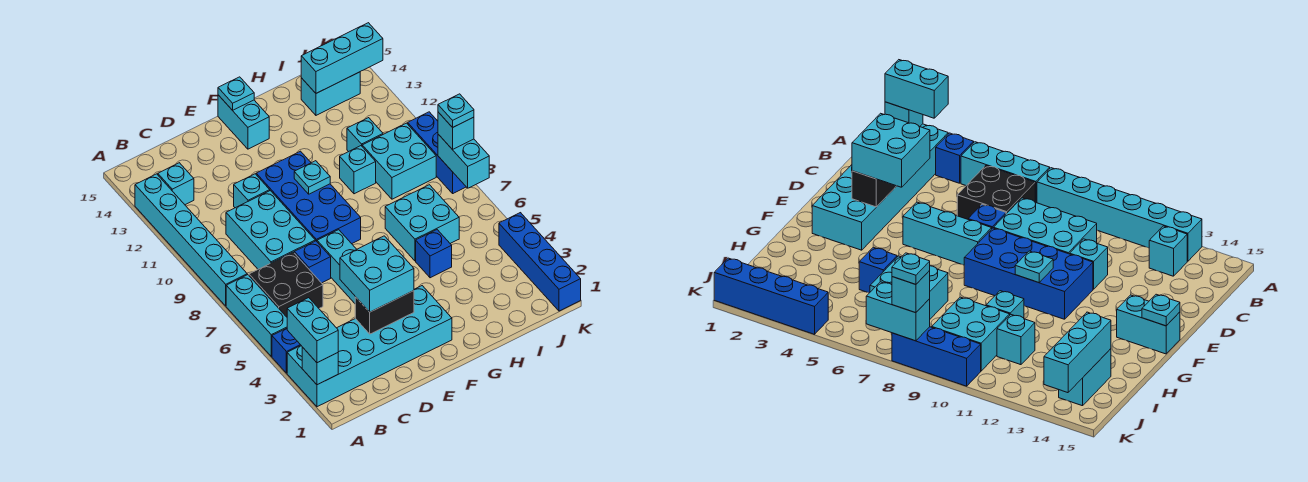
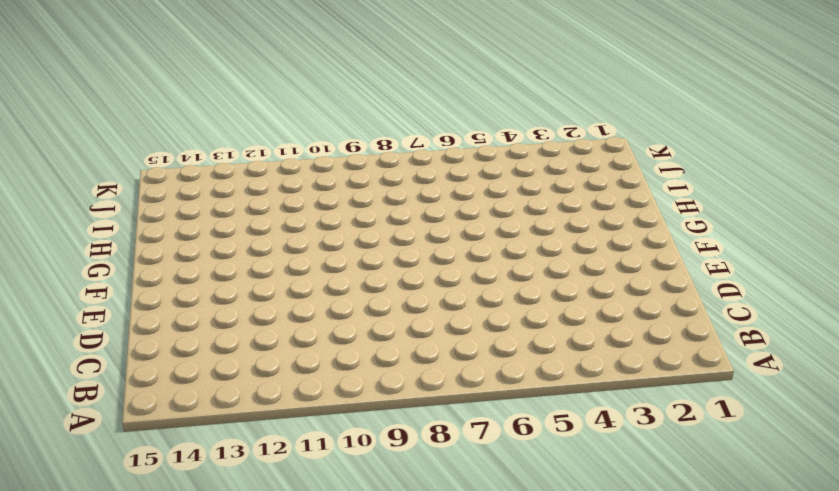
none -> cyan 2x6 brick [287,286,452,407]
none -> blue 1x1 brick [272,328,301,373]
none -> cyan 1x3 brick [226,275,287,356]
none -> cyan 1x6 brick [135,174,247,306]

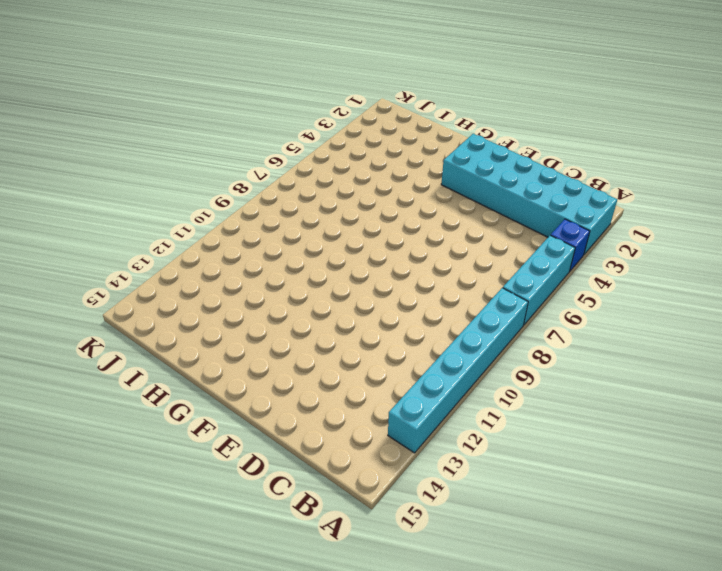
none -> black 2x2 brick [249,252,323,317]
none -> cyan 1x1 brick [158,163,194,205]
none -> cyan 2x3 brick [226,191,315,269]
none -> blue 1x1 brick [294,241,331,283]

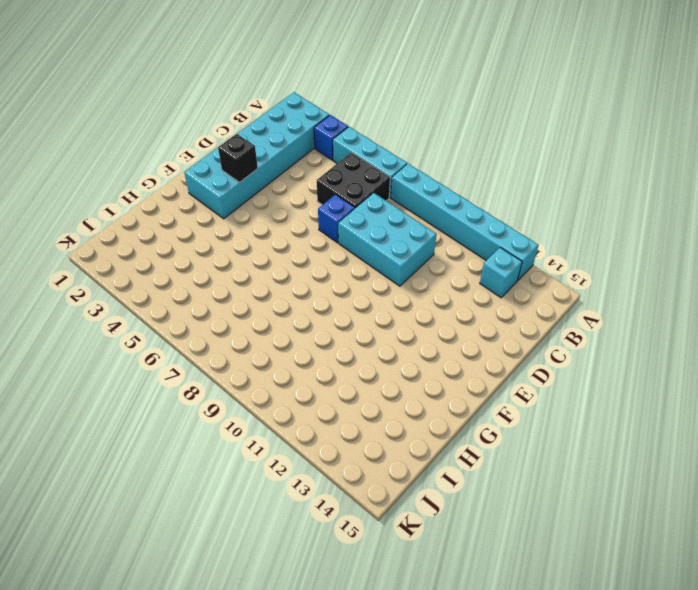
black 1x1 brick [218,134,258,182] -> black 1x2 brick [355,291,414,334]
none -> cyan 1x1 brick [234,174,270,208]
none -> cyan 1x3 brick [317,230,357,303]
none -> blue 2x4 brick [256,151,361,244]
none -> cyan 1x2 brick [218,95,269,149]

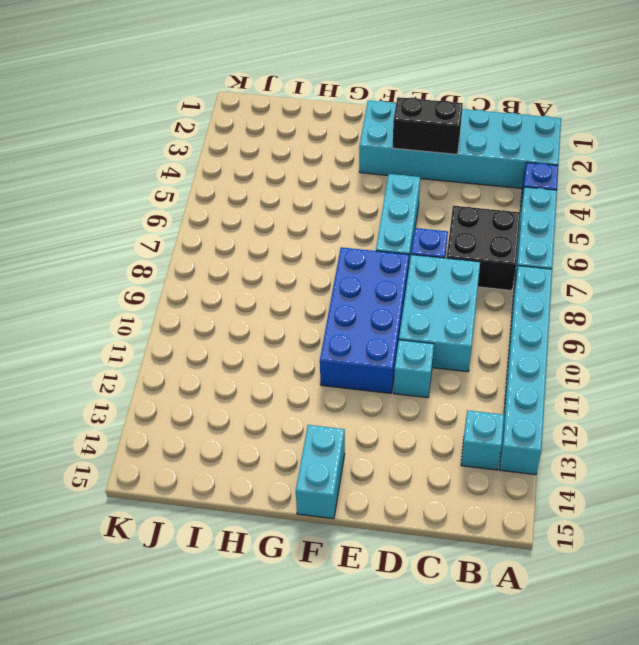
none -> blue 1x1 brick [416,230,452,278]
none -> cyan 2x2 brick [385,185,459,261]
none -> cyan 1x1 brick [340,146,376,194]
none -> cyan 2x2 brick [362,123,436,199]

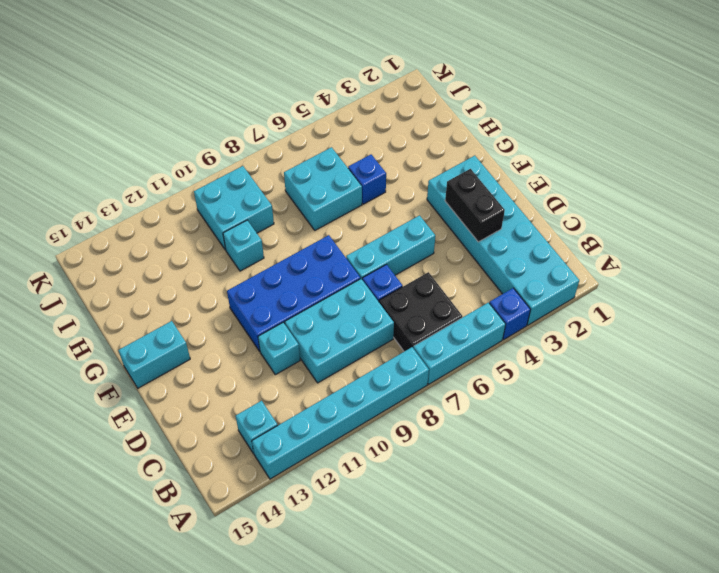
none -> cyan 1x1 brick [347,118,383,152]
none -> cyan 1x2 brick [301,72,360,115]
none -> blue 1x4 brick [499,213,581,311]
none -> blue 1x3 brick [408,112,466,193]

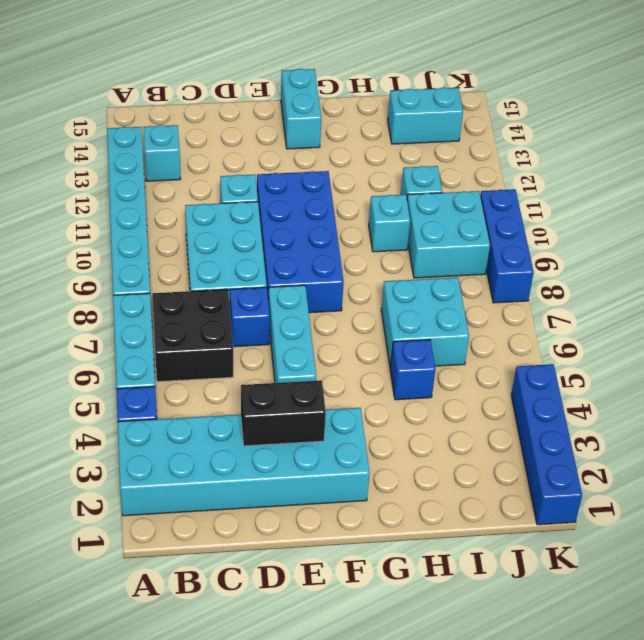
none -> cyan 1x1 brick [302,347,338,385]
none -> cyan 1x1 plate [294,161,330,194]
none -> cyan 1x1 plate [218,77,254,110]
none -> cyan 1x3 brick [301,23,383,93]

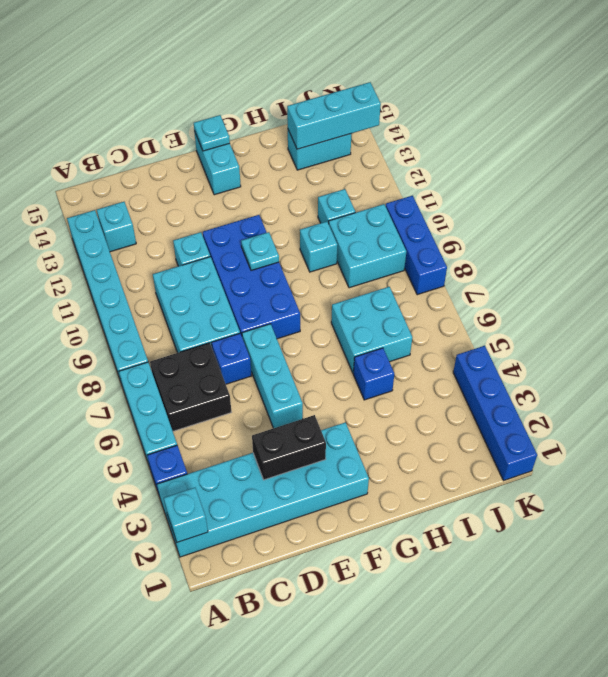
none -> cyan 1x2 brick [438,134,489,188]
none -> cyan 1x2 brick [287,298,338,363]
none -> cyan 2x2 brick [340,236,414,312]
none -> cyan 1x1 brick [438,112,474,150]

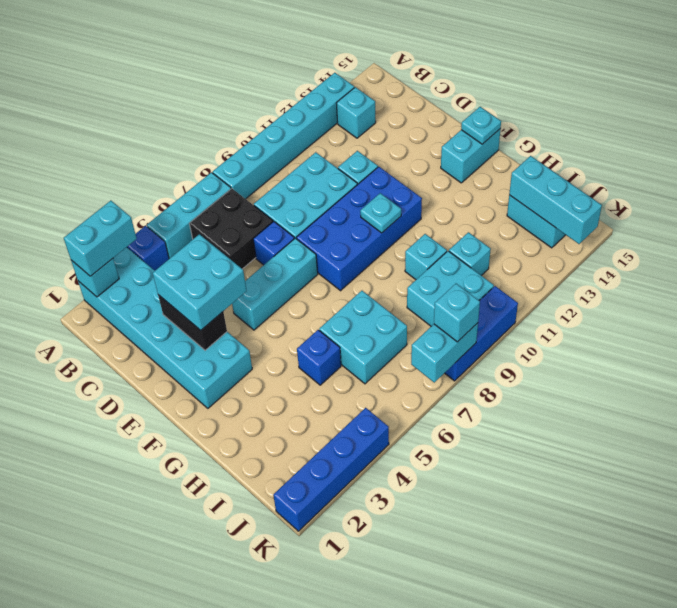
none -> cyan 1x1 plate [438,94,474,128]

